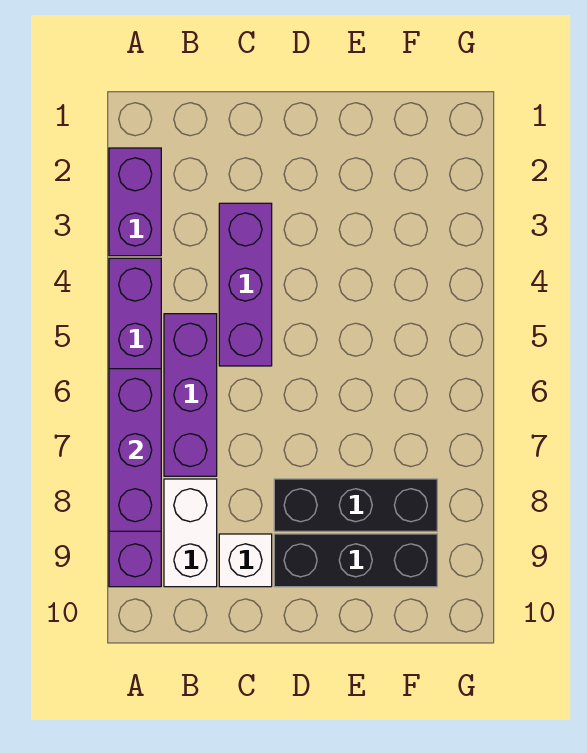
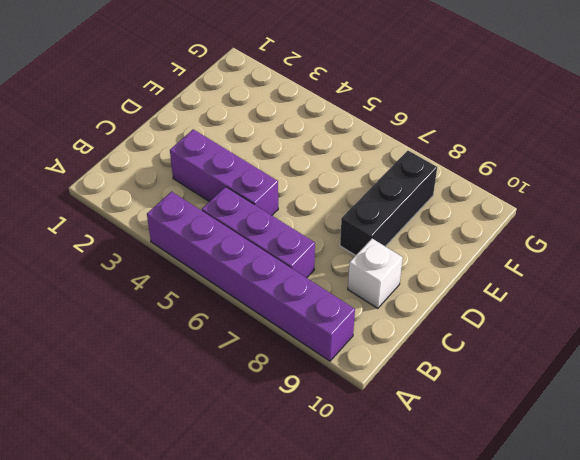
none -> purple 1x2 brick [109,148,161,256]
none -> white 1x2 brick [164,479,217,587]

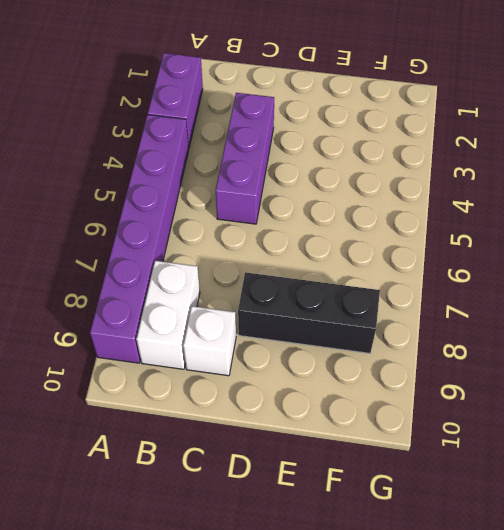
none -> purple 1x3 brick [164,314,217,476]
none -> black 1x3 brick [274,534,437,587]

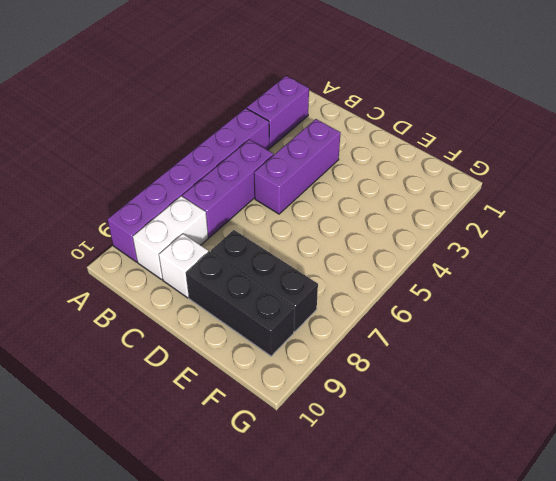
none -> purple 1x3 brick [109,369,161,531]

